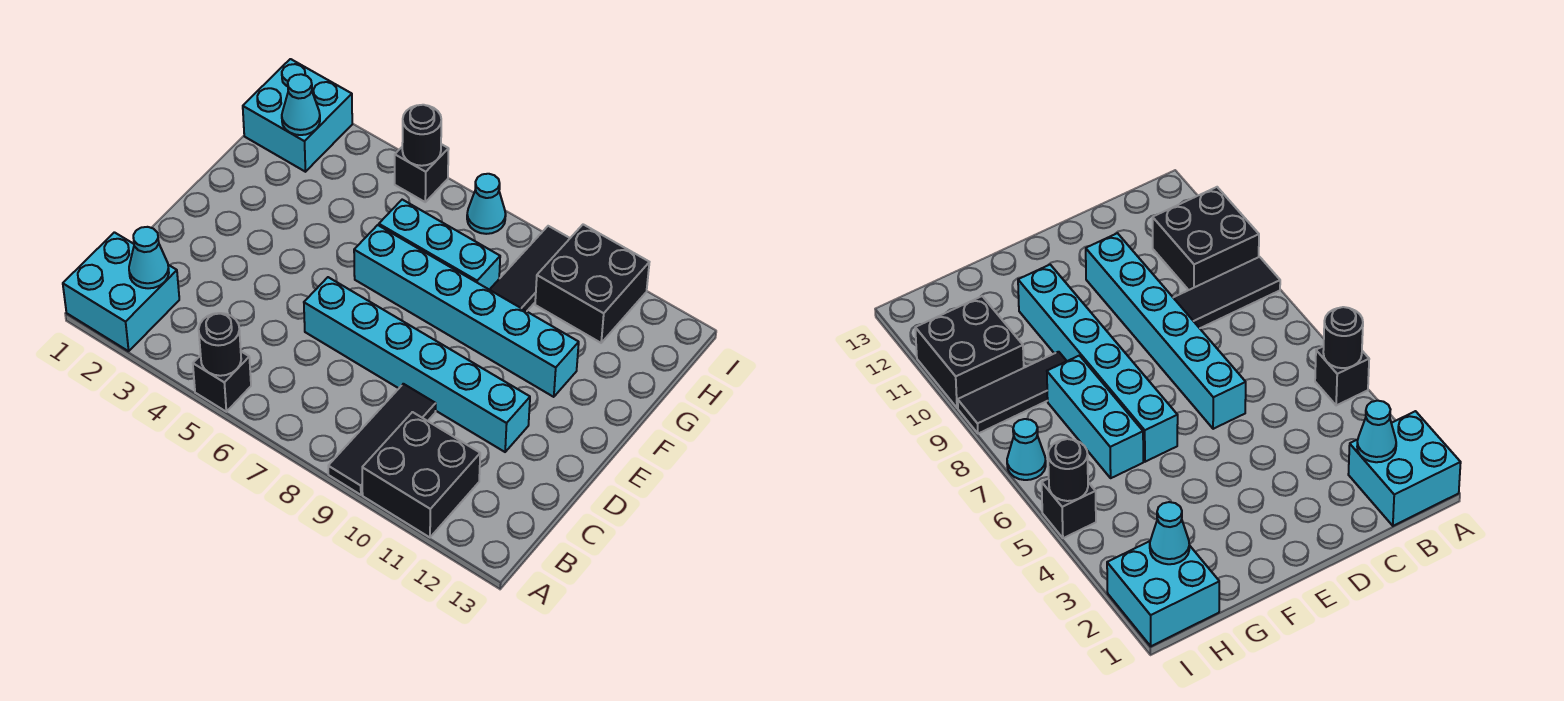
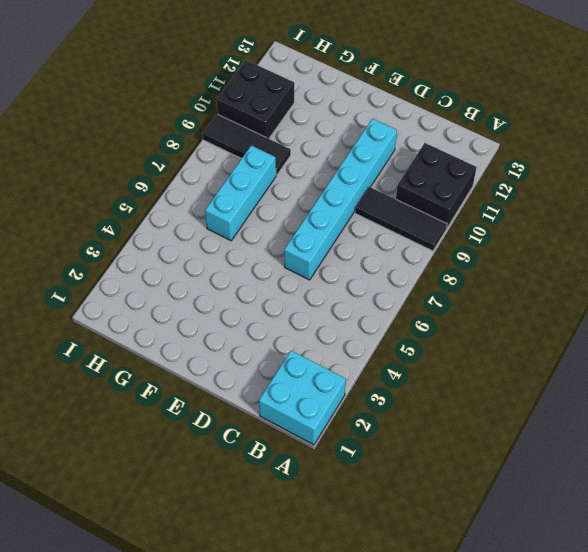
none -> black 1x1 brick [193,352,251,412]
none -> cyan 1x6 brick [354,225,579,397]
none -> cyan 2x2 brick [243,59,352,172]

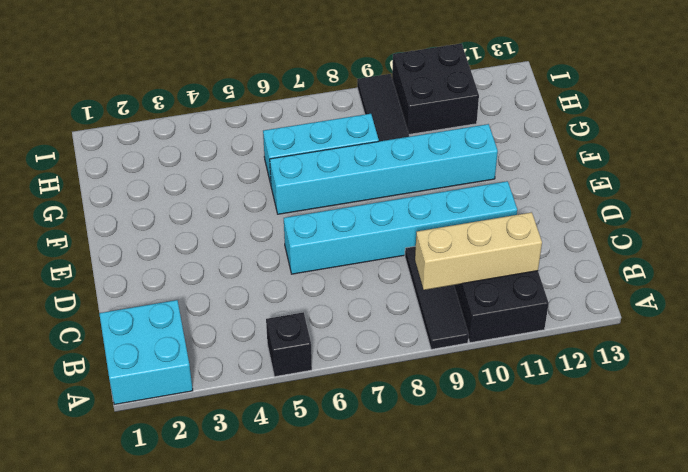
tan 1x3 brick [415,212,542,290] -> none
none -> cyan 2x2 brick [243,59,352,172]
none -> black 1x1 brick [395,144,449,202]
none -> cyan 1x1 cone [467,174,506,234]

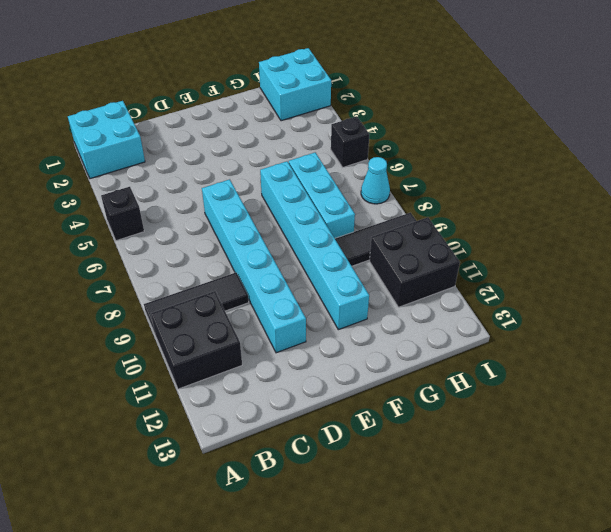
none -> black 1x1 round brick [199,313,241,376]
none -> cyan 1x1 cone [129,227,169,288]
none -> cyan 1x1 cone [282,74,320,135]

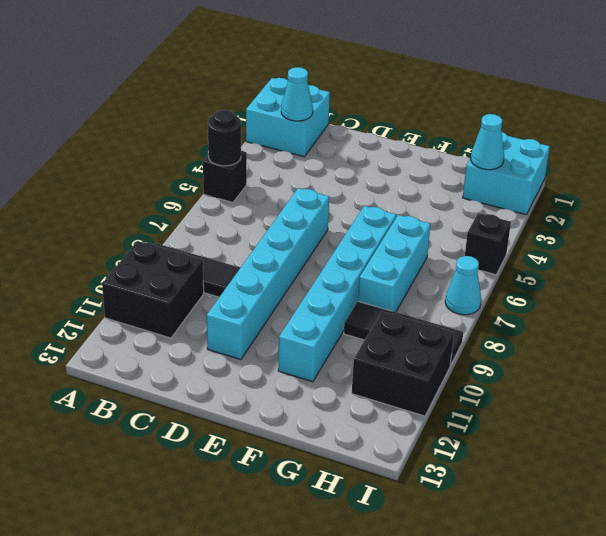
none -> black 1x1 round brick [402,105,441,166]

